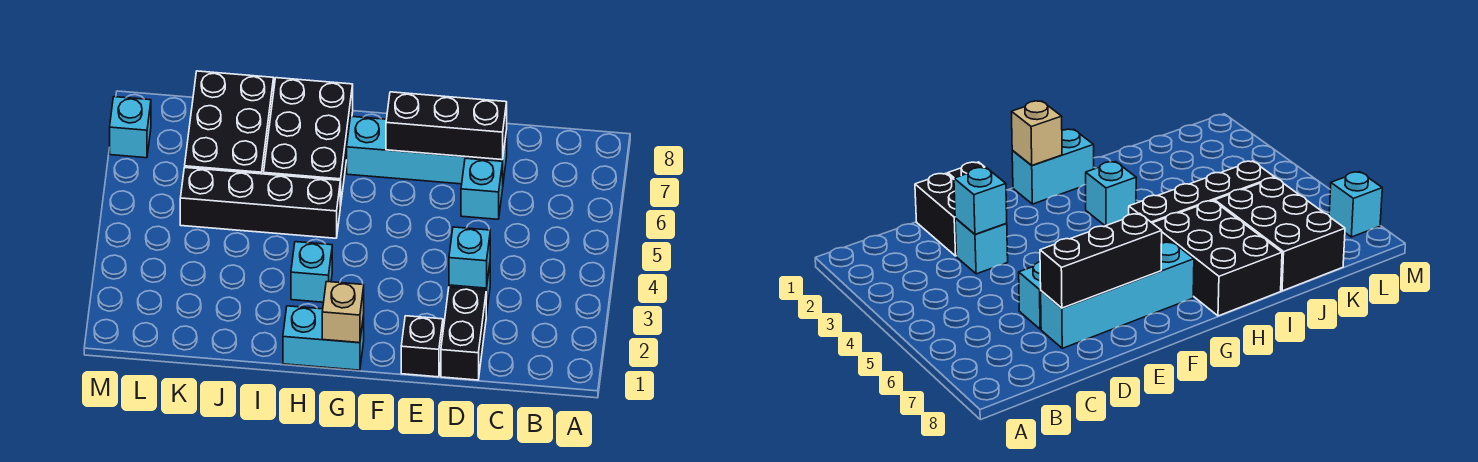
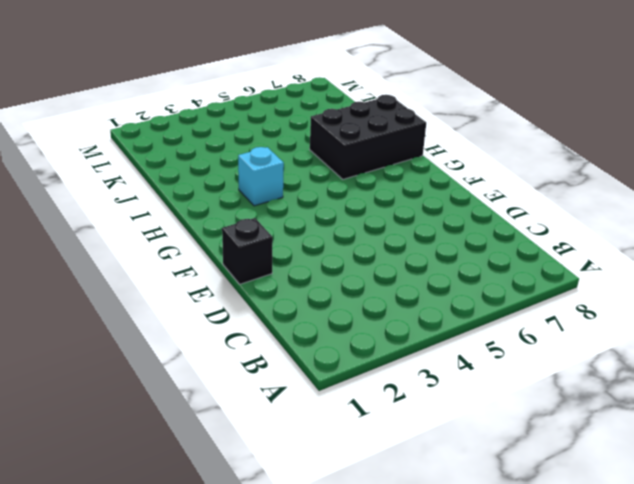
none -> black 1x2 brick [441,287,486,380]
none -> cyan 1x1 brick [955,218,1008,274]
none -> cyan 1x1 brick [461,158,503,219]

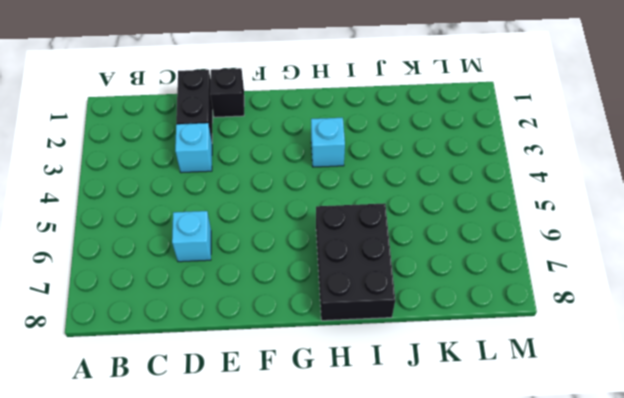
none -> cyan 1x4 brick [347,116,507,184]
none -> cyan 1x2 brick [283,306,364,370]
none -> black 1x4 brick [180,168,340,238]

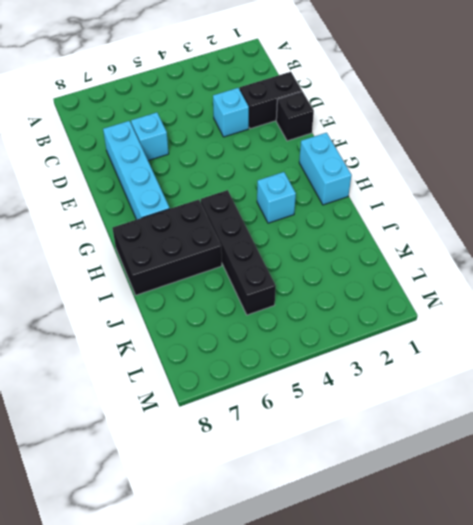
none -> black 2x3 brick [185,71,274,174]
none -> cyan 1x1 brick [110,97,151,158]
none -> cyan 1x1 brick [449,227,490,288]

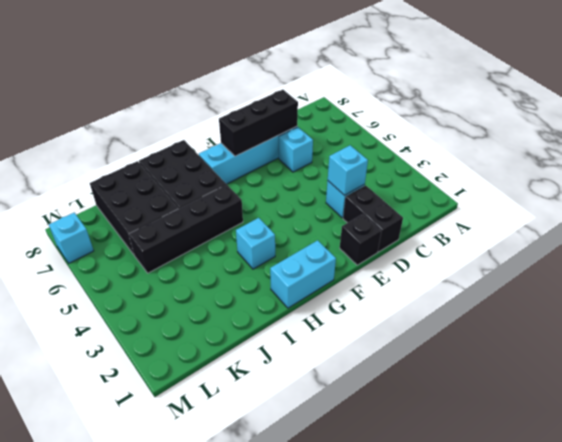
none -> tan 1x1 brick [322,282,364,343]

